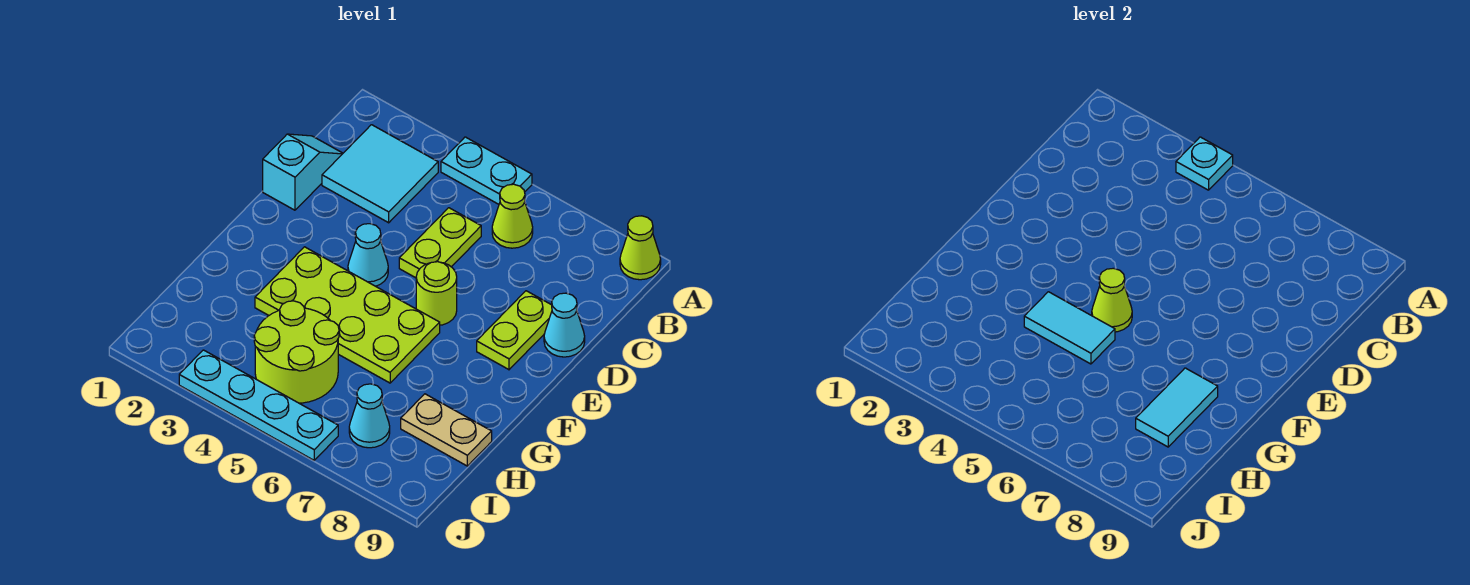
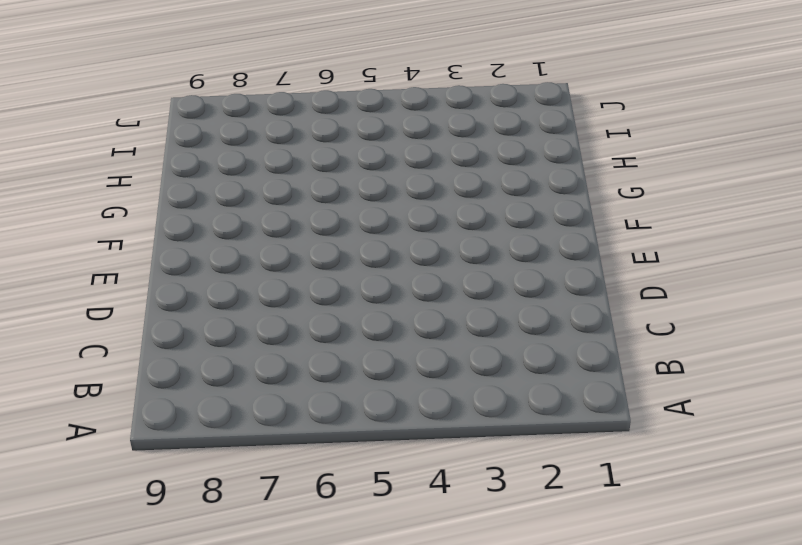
none -> cyan 1x2 plate [441,137,532,204]
none -> lime 1x1 cone [620,216,661,280]
none -> cyan 2x2 tile [322,125,438,223]

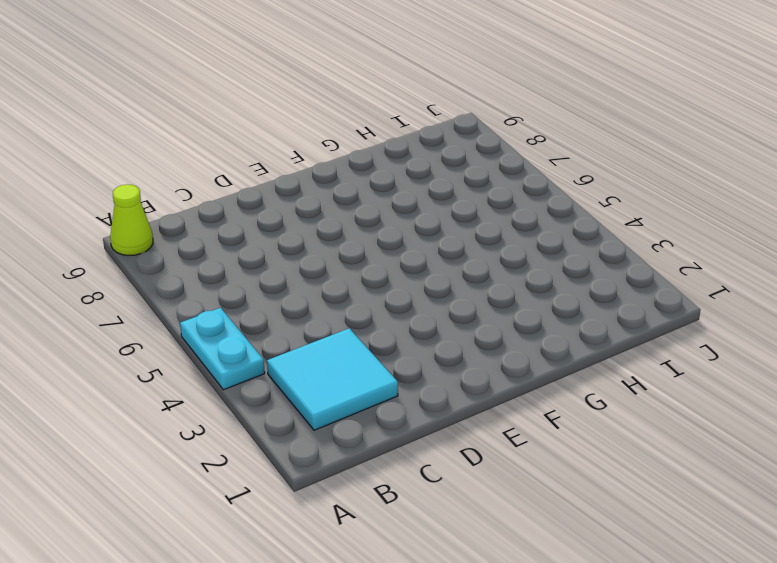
none -> lime 1x1 cone [492,184,533,248]
none -> cyan 1x2 slope [263,134,343,210]
none -> lime 1x2 plate [399,208,481,278]

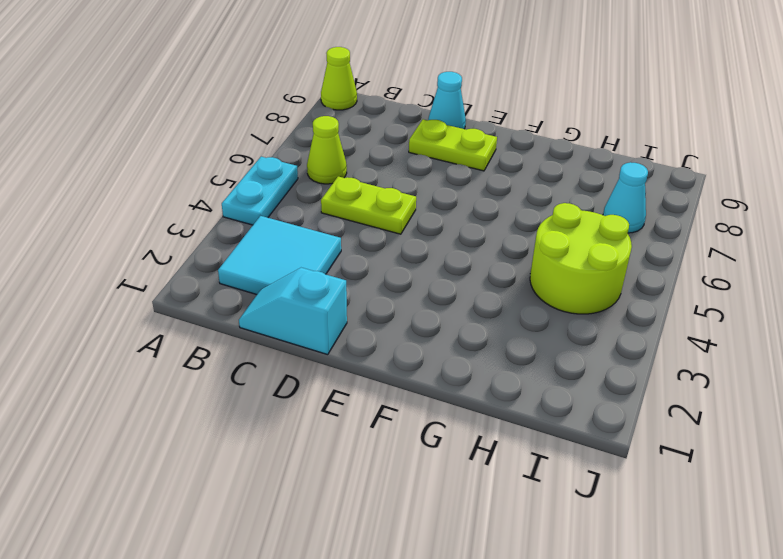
none -> cyan 1x1 cone [348,224,388,286]
none -> lime 1x1 round brick [416,262,457,325]
none -> lime 2x4 plate [255,247,440,383]

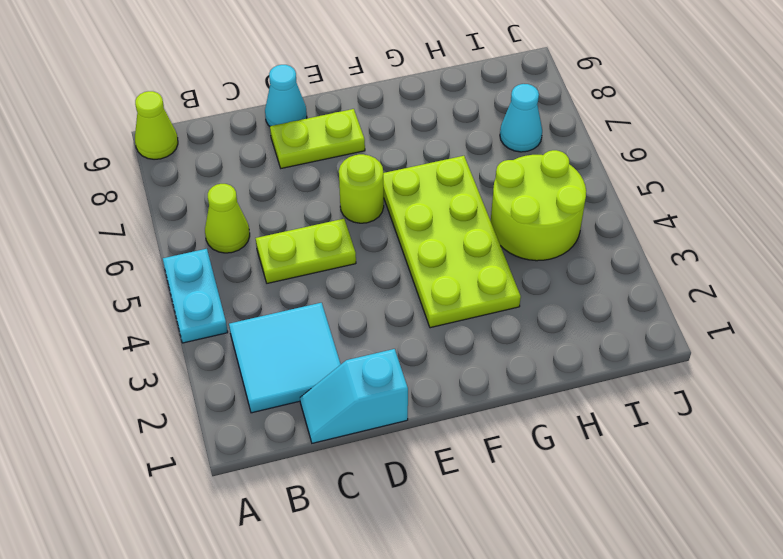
none -> cyan 1x1 cone [348,224,388,286]
none -> tan 1x2 plate [401,394,492,466]
none -> cyan 1x4 plate [179,350,338,460]

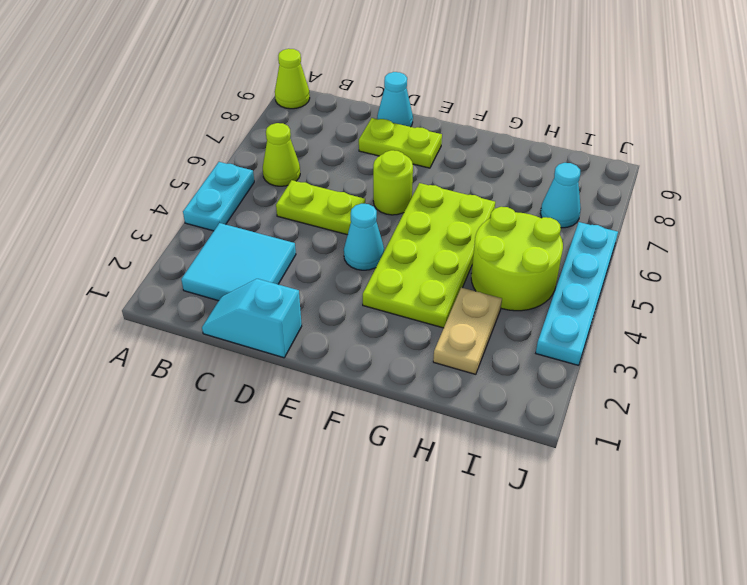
tan 1x2 plate [433,288,502,374] -> tan 1x2 plate moved to [401,394,492,466]
none -> cyan 1x1 plate [1176,137,1233,190]
none -> lime 1x1 cone [1092,268,1132,332]
none -> cyan 1x2 tile [1024,292,1115,364]

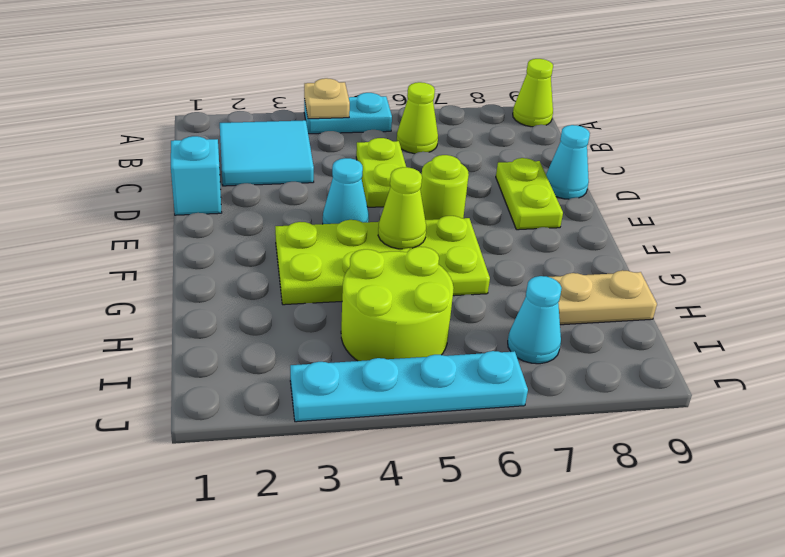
tan 1x1 plate [304,78,350,119] -> cyan 1x1 plate [1176,137,1233,190]
none -> cyan 1x2 tile [1024,292,1115,364]
none -> cyan 1x2 tile [1136,368,1218,447]

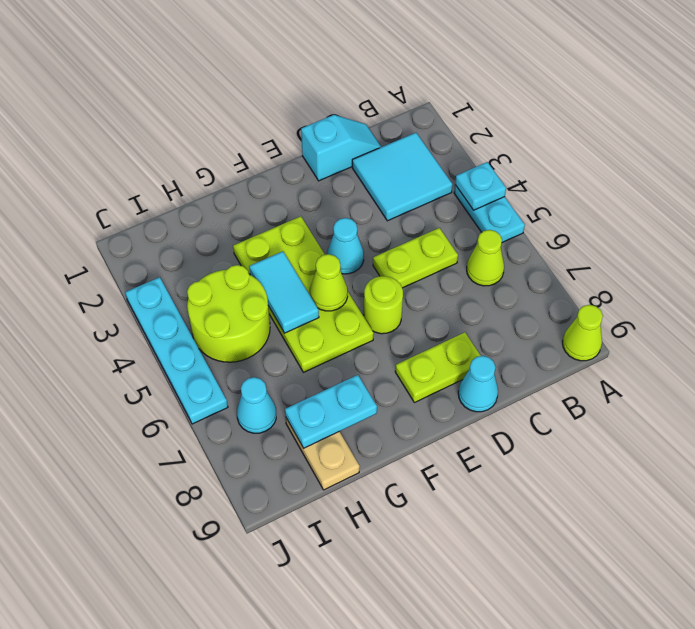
cyan 1x2 plate [285,375,377,448] -> cyan 1x2 tile [1136,368,1218,447]

